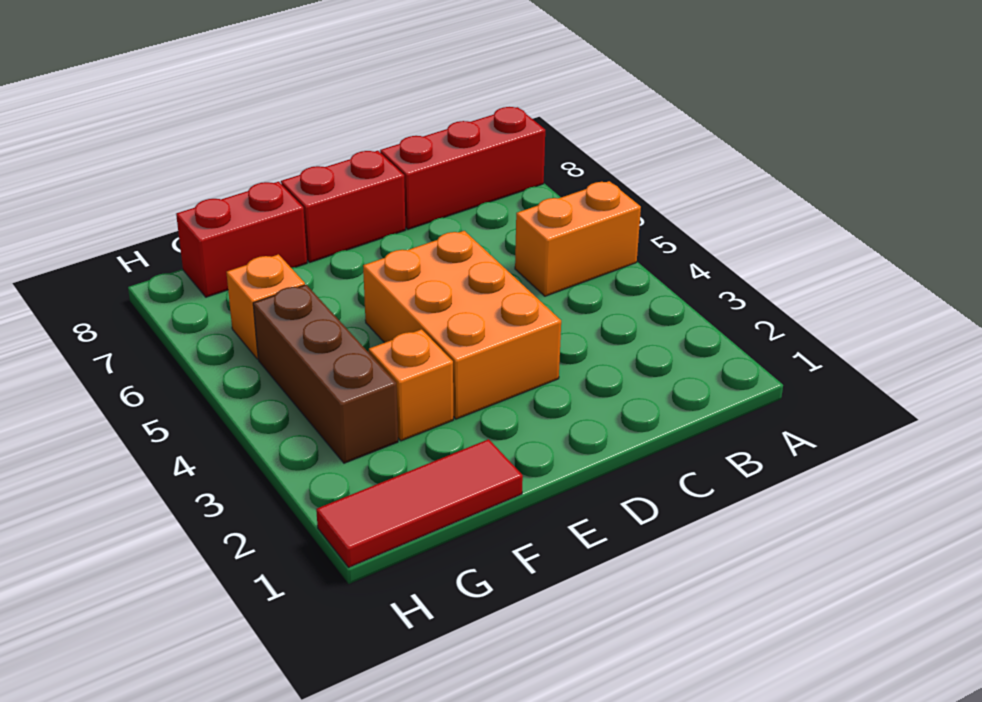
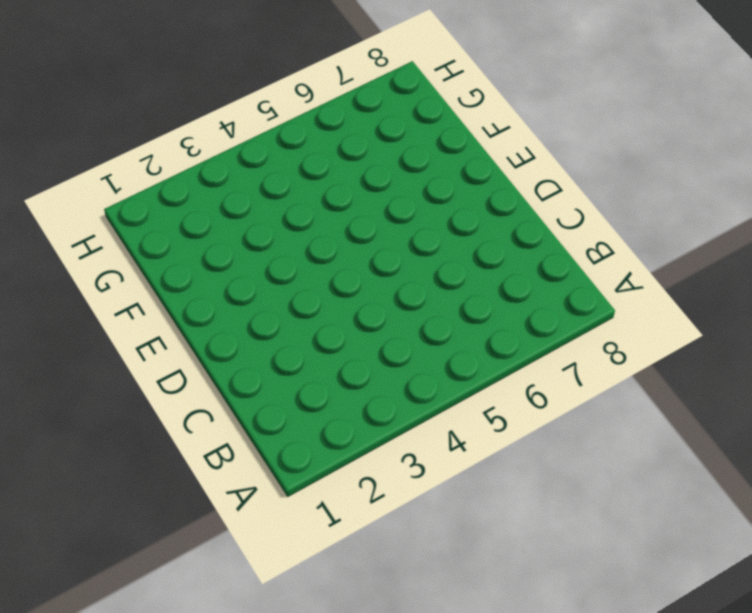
none -> orange 1x2 brick [515,181,641,296]
none -> red 1x3 brick [380,107,545,229]

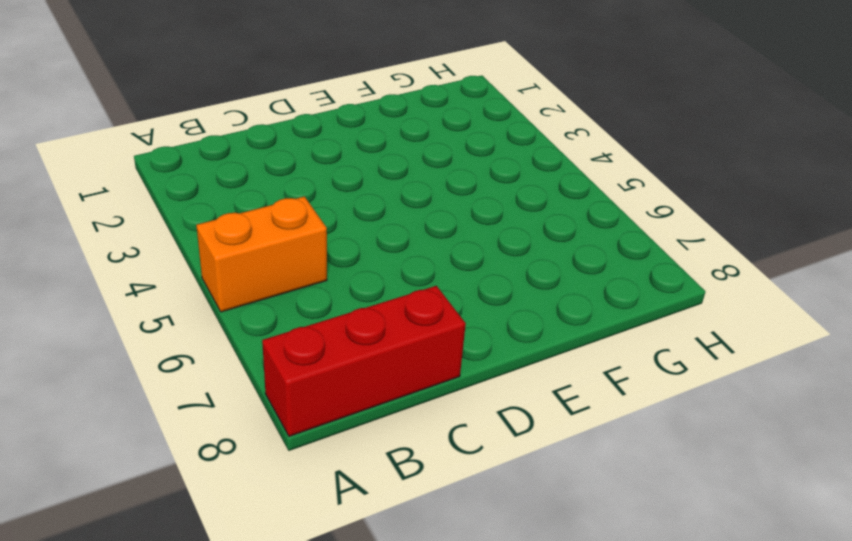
none -> orange 2x3 brick [363,231,561,419]
none -> red 1x2 brick [281,151,405,262]

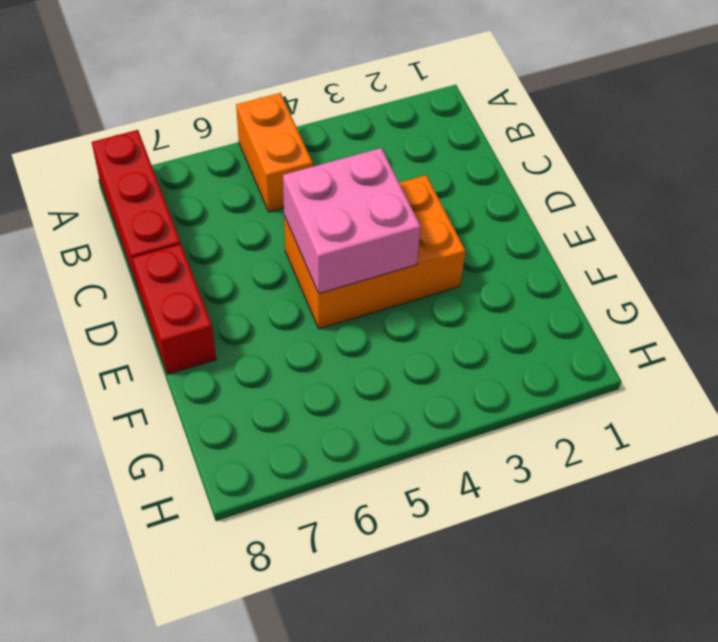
pink 2x2 brick [283,148,421,294] -> none
none -> red 1x3 tile [316,439,523,567]
none -> orange 1x1 brick [369,329,453,441]

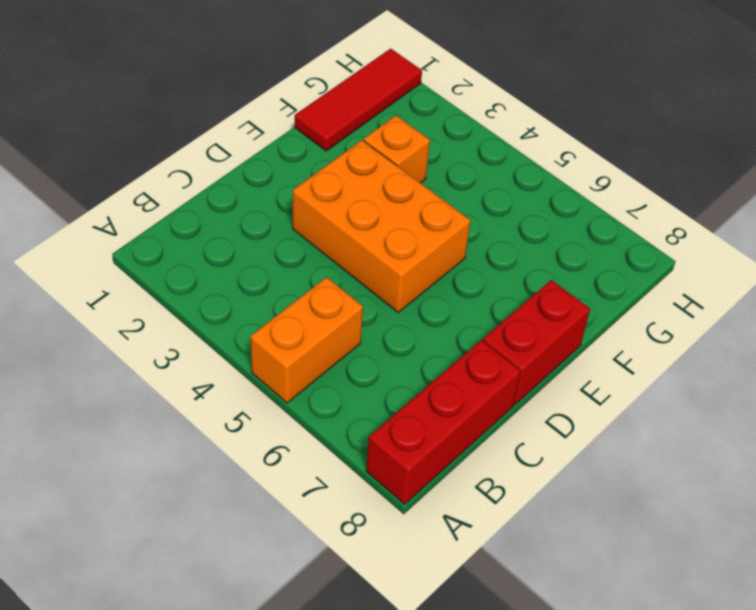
none -> red 1x2 brick [176,182,307,297]
none -> brown 1x3 brick [253,285,398,463]

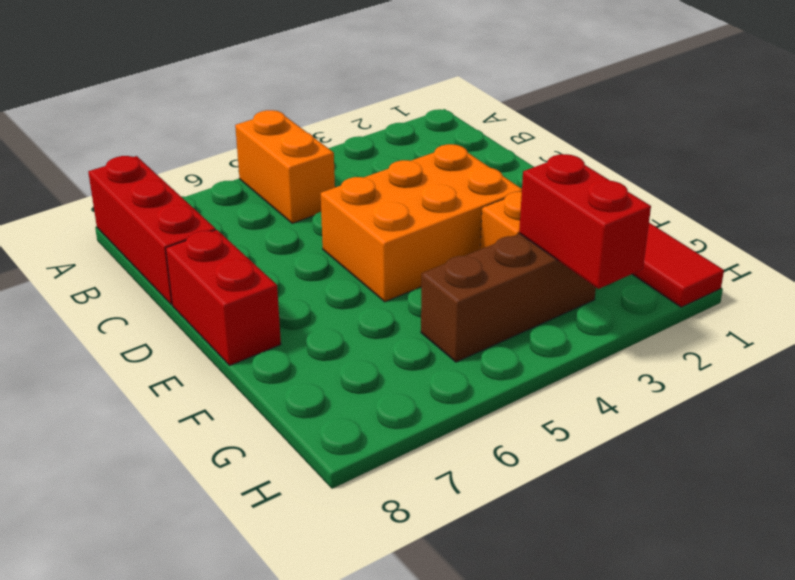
red 1x2 brick [519,154,651,289] -> red 1x2 brick moved to [176,182,307,297]
none -> orange 1x1 brick [226,254,305,359]

